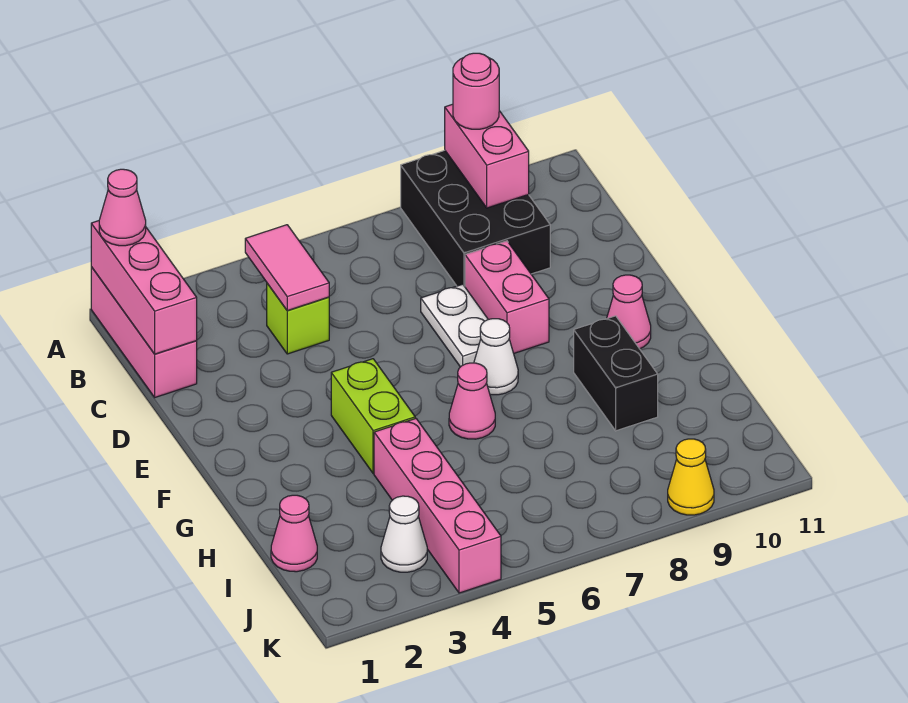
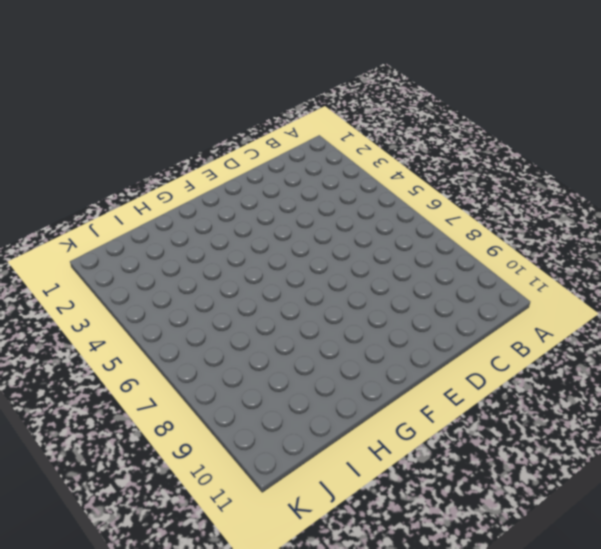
none -> pink 1x3 brick [91,267,197,397]
none -> black 2x3 brick [401,150,550,286]
none -> lime 1x1 brick [267,283,329,354]

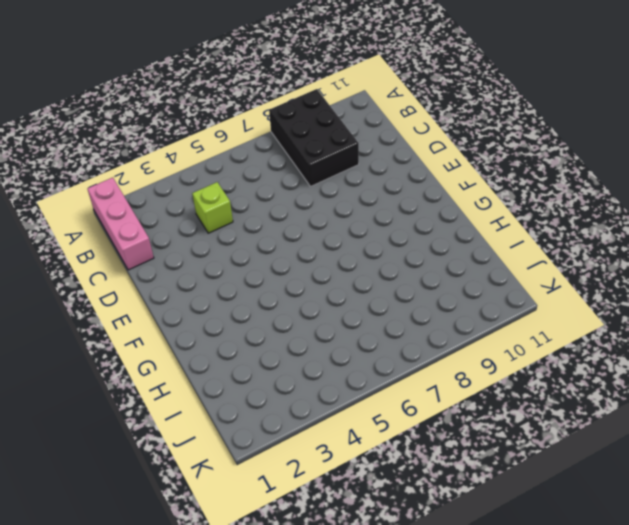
none -> white 1x2 plate [421,284,488,367]
none -> pink 1x2 brick [465,241,549,353]
none -> lime 1x2 brick [331,359,415,474]

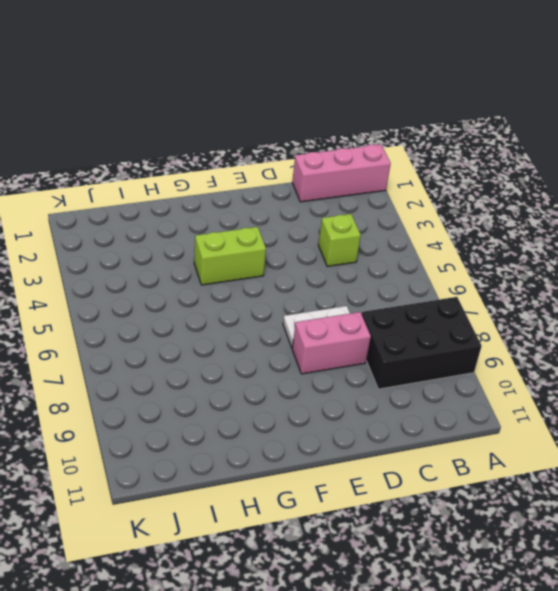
none -> white 1x1 cone [474,319,518,395]
none -> pink 1x1 cone [607,275,651,349]
none -> pink 1x1 cone [449,363,495,439]

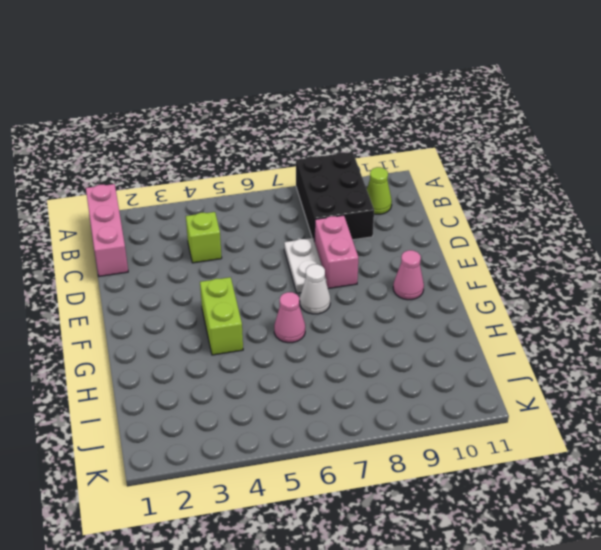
lime 1x1 cone [367,167,392,214] -> none
none -> black 1x2 brick [574,316,658,431]
none -> pink 1x4 brick [374,418,501,593]
none -> pink 1x1 cone [271,495,317,572]

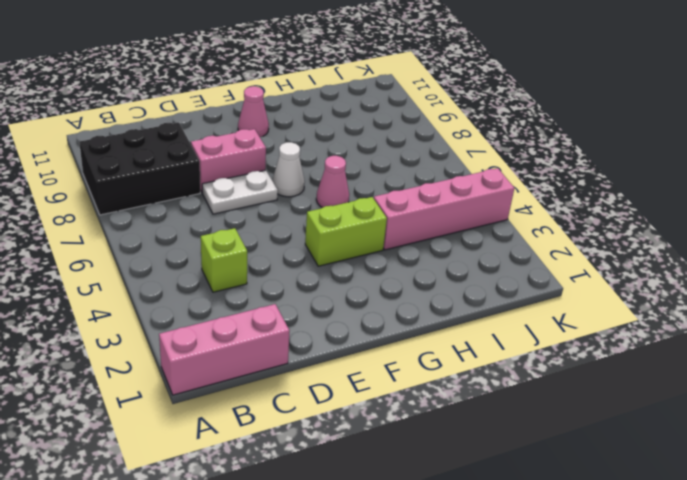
none -> black 1x2 brick [574,316,658,431]
none -> pink 1x1 cone [271,495,317,572]
none -> white 1x1 cone [381,496,427,572]

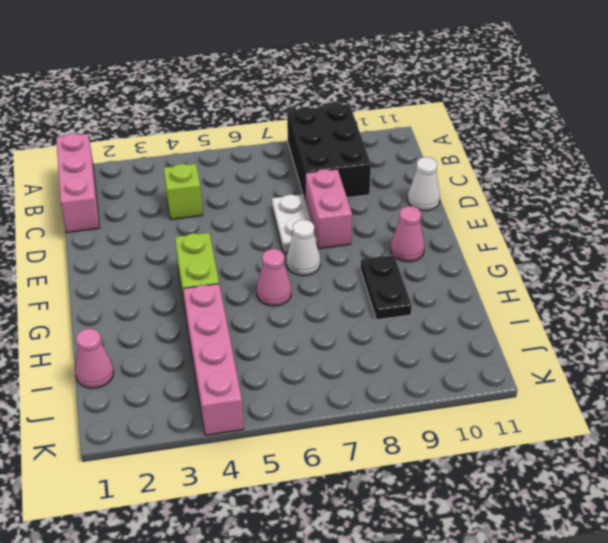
white 1x1 cone [408,157,440,211] -> white 1x1 cone moved to [381,496,427,572]
black 1x2 plate [361,255,412,320] -> black 1x2 brick [574,316,658,431]
none -> yellow 1x1 cone [668,439,714,515]
none -> pink 1x3 brick [91,221,197,354]
none -> pink 1x2 brick [445,104,529,208]

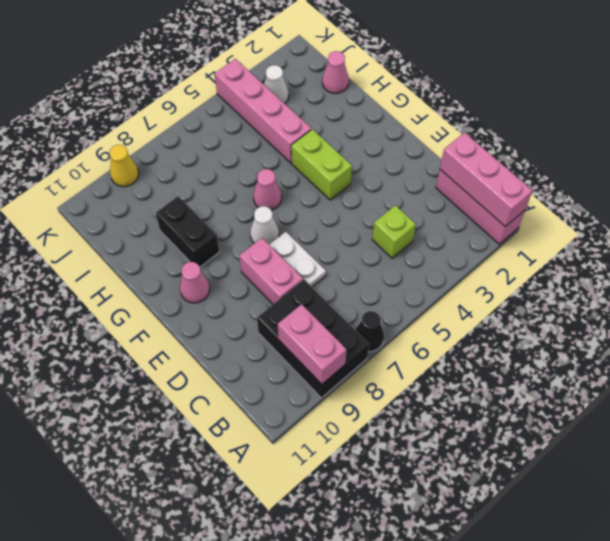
black 1x1 cone [355,311,384,352] -> none
none -> pink 1x2 tile [245,225,329,311]
none -> pink 1x1 cone [99,169,146,246]
none -> pink 1x1 round brick [453,53,499,129]

